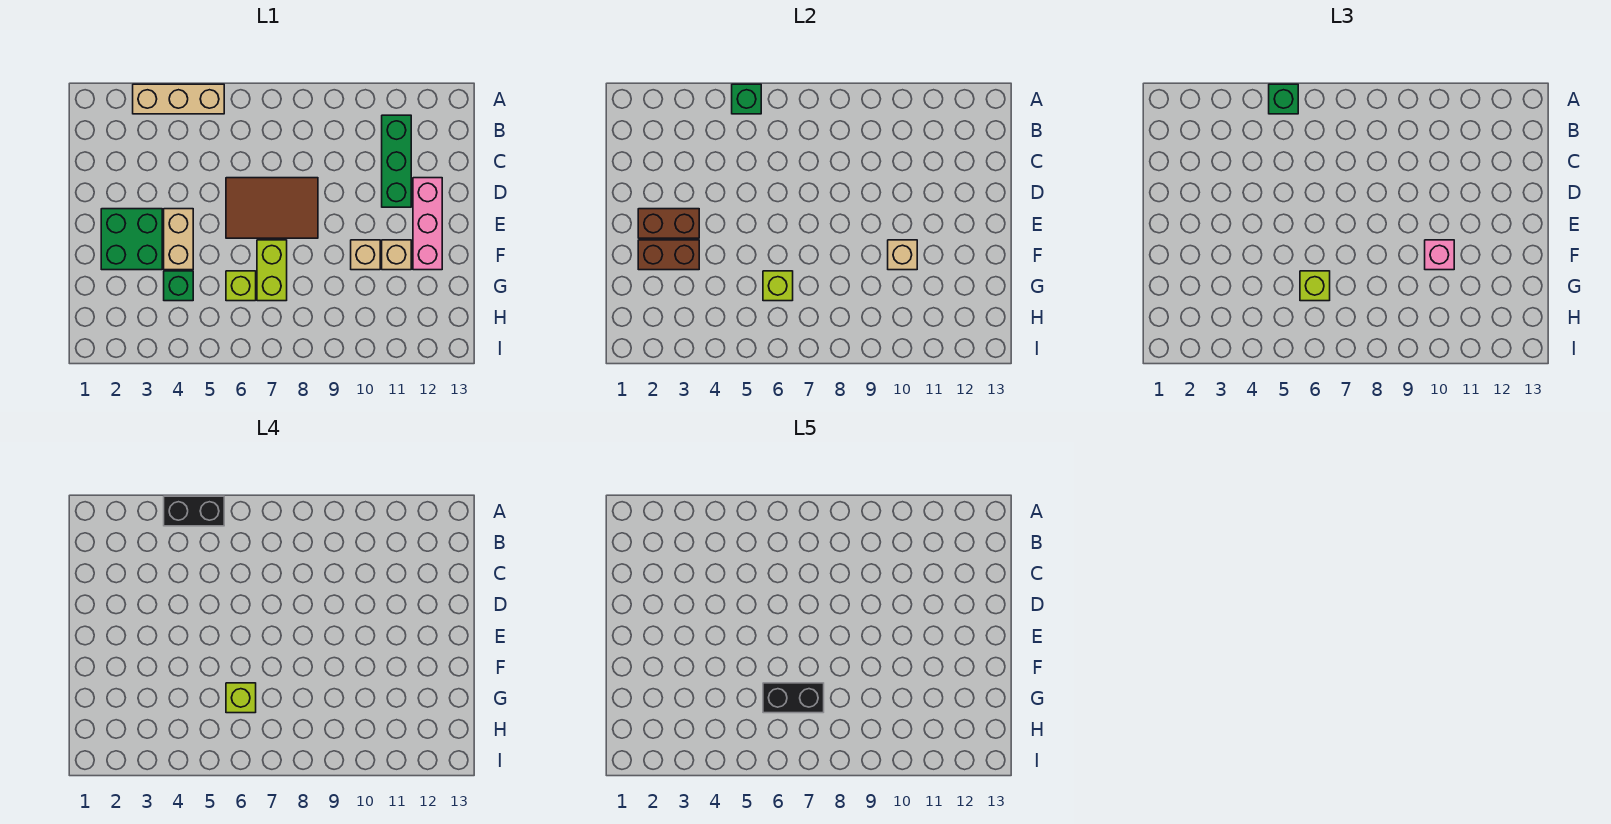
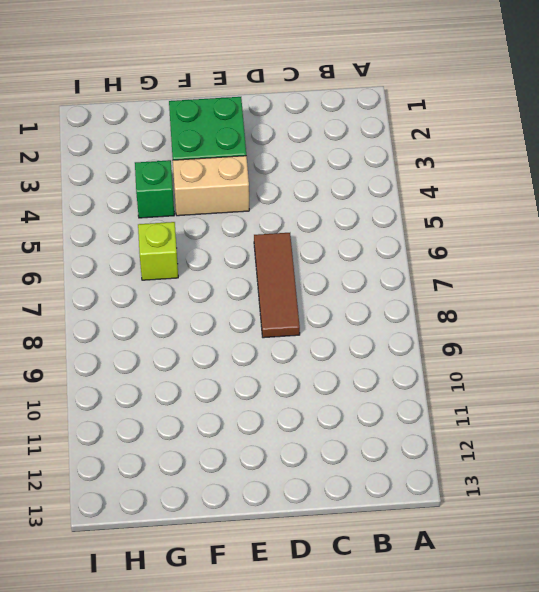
brown 1x3 tile [254,233,300,338] -> brown 2x3 tile [226,178,318,238]
none -> tan 1x3 brick [133,84,224,114]
none -> green 1x3 brick [382,115,411,207]
none -> pink 1x3 brick [413,178,442,270]

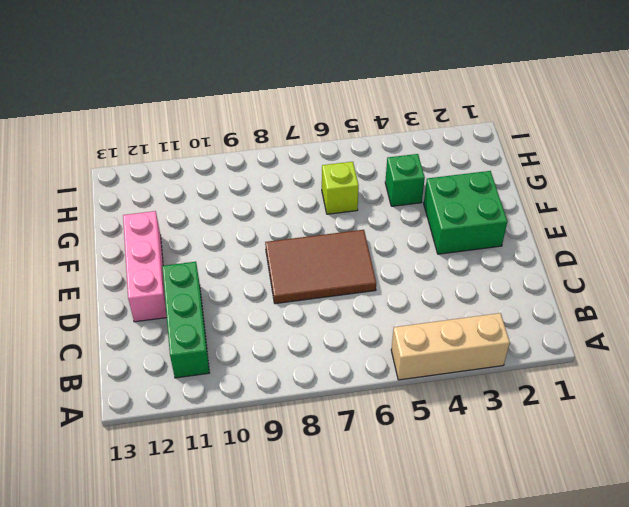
none -> tan 1x2 brick [164,209,193,270]
none -> lime 1x2 brick [257,240,287,301]
none -> tan 1x1 brick [351,240,380,270]

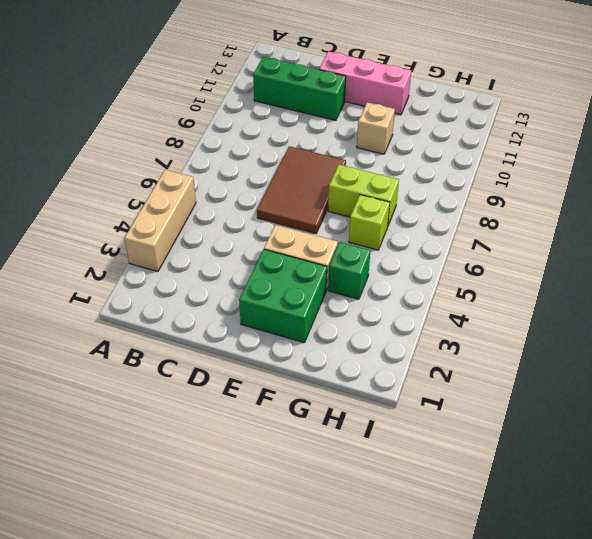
none -> tan 1x1 brick [382,240,411,270]
none -> green 1x1 brick [732,84,761,114]
none -> brown 1x2 brick [638,209,699,238]

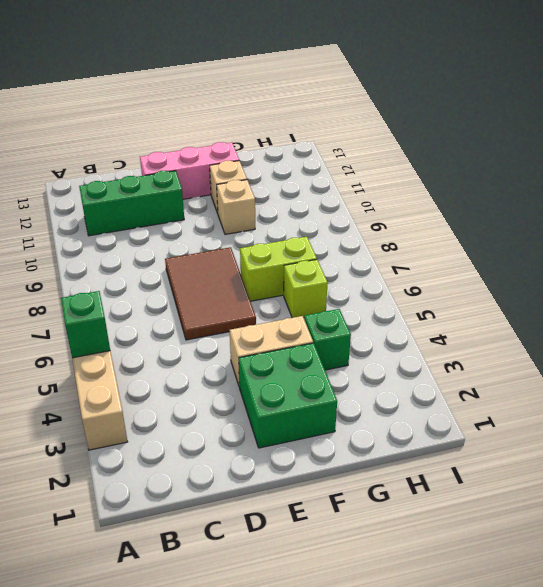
none -> brown 1x2 brick [638,209,699,238]
none -> brown 1x2 brick [638,240,699,270]
none -> tan 1x1 brick [888,240,917,270]

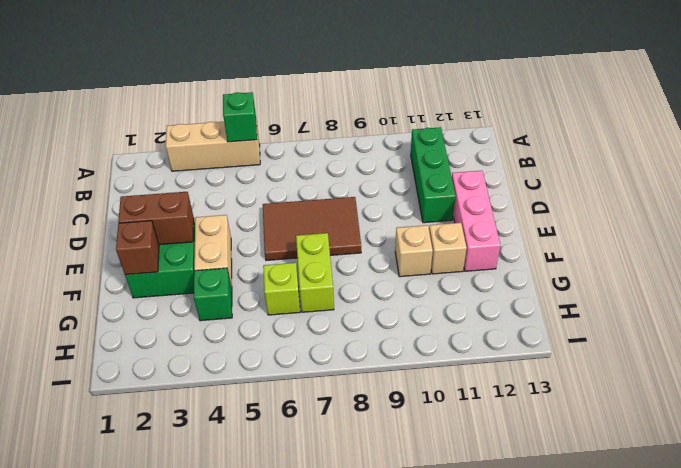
brown 1x1 brick [116,221,159,275] -> brown 1x2 brick [638,240,699,270]
none -> tan 1x1 brick [888,240,917,270]
none -> lime 1x1 brick [763,271,793,301]
none -> green 1x1 brick [1269,84,1298,114]

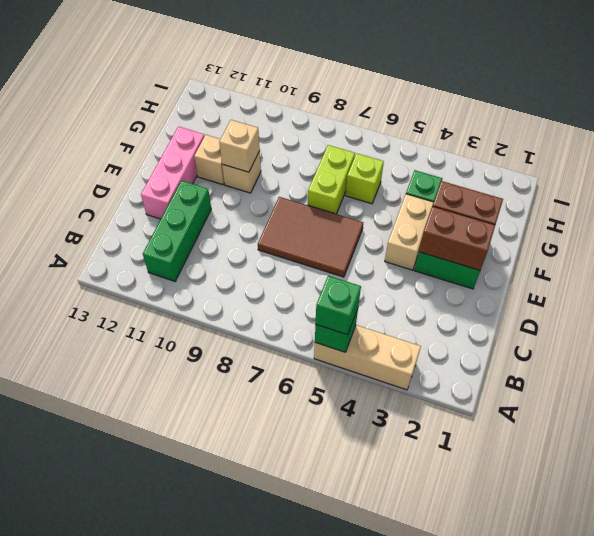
none -> lime 1x1 brick [763,271,793,301]
none -> pink 1x1 brick [1425,240,1454,270]
none -> lime 1x1 brick [1300,271,1330,301]

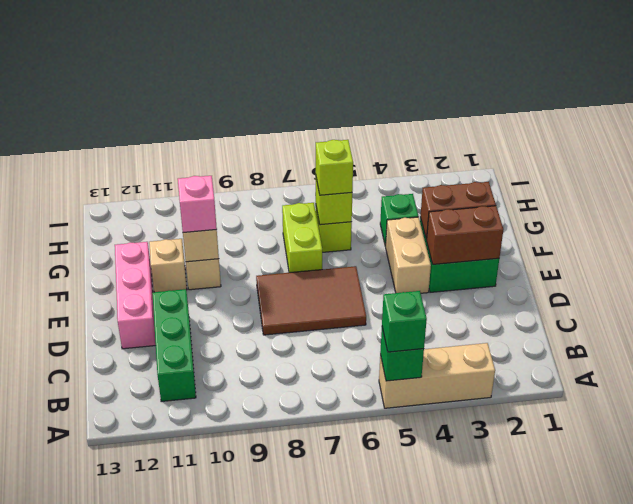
none -> black 1x2 brick [164,496,224,526]
none -> lime 1x1 brick [226,683,256,713]
none -> black 1x2 brick [763,683,824,713]

